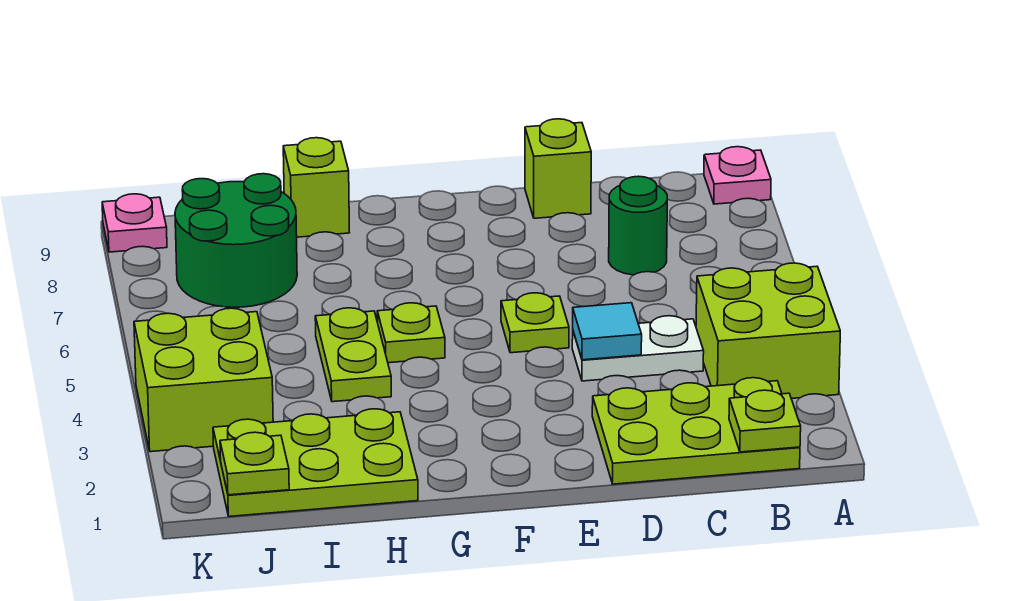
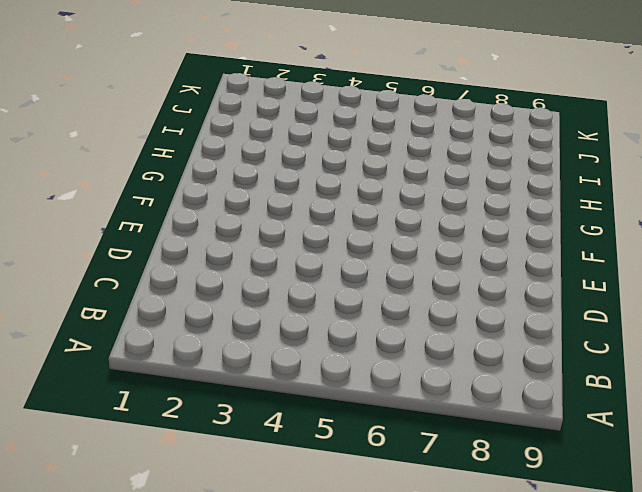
none -> lime 2x2 brick [696,263,840,399]
none -> pink 1x1 plate [704,147,771,204]
none -> lime 2x3 plate [592,378,800,484]

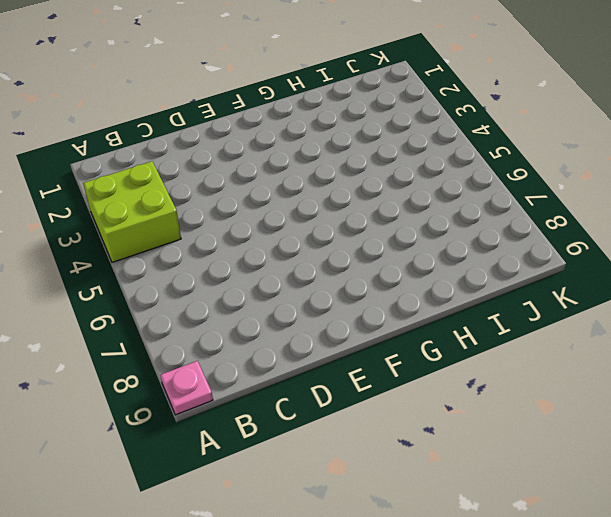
none -> lime 2x3 plate [592,378,800,484]
none -> white 1x2 plate [572,316,704,381]
none -> green 1x1 round brick [609,176,667,275]

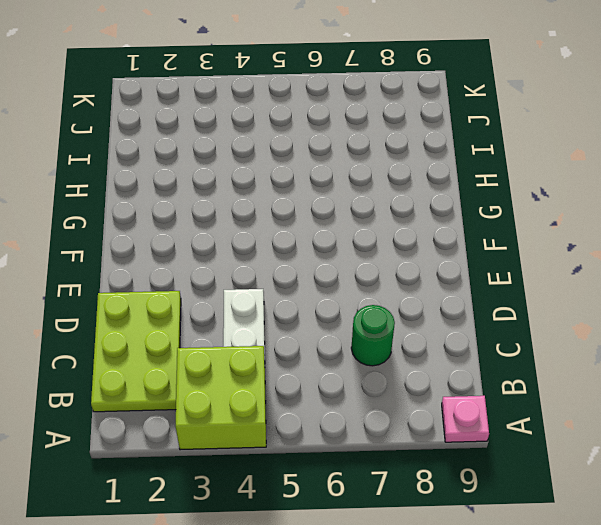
none -> lime 1x1 brick [525,119,591,218]
none -> lime 1x1 plate [501,293,569,353]
none -> lime 1x1 plate [377,303,445,363]

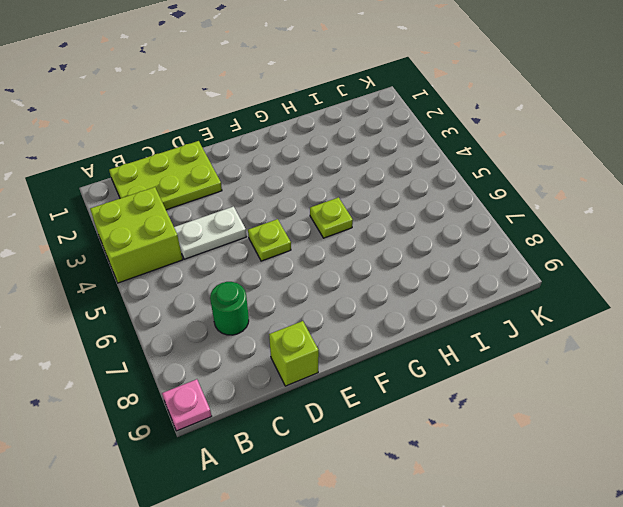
none -> lime 2x3 plate [213,409,418,516]
none -> lime 1x2 plate [315,308,391,402]
none -> lime 1x1 brick [283,138,350,237]

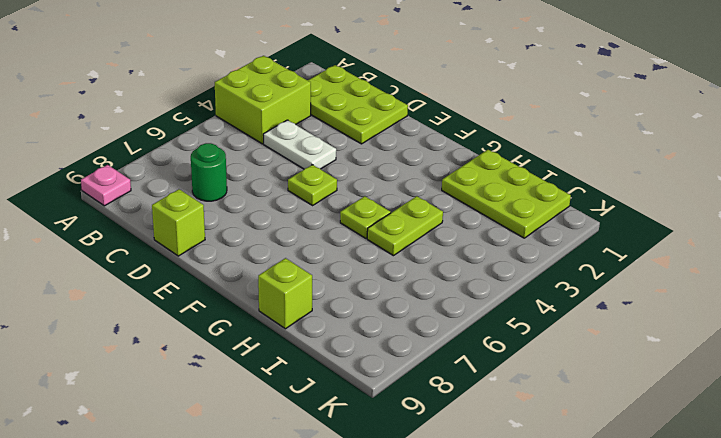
none -> green 2x2 round brick [175,174,297,307]
none -> lime 2x2 brick [134,308,273,452]
none -> pink 1x1 plate [102,194,167,252]

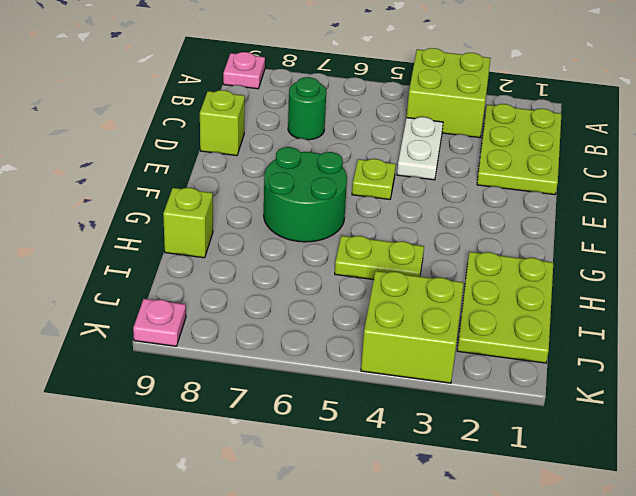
green 2x2 round brick [264,147,347,242] -> green 2x2 round brick moved to [175,174,297,307]
none -> lime 1x1 plate [377,303,445,363]
none -> lime 1x1 plate [729,390,801,452]
none -> cyan 1x1 tile [573,303,642,360]

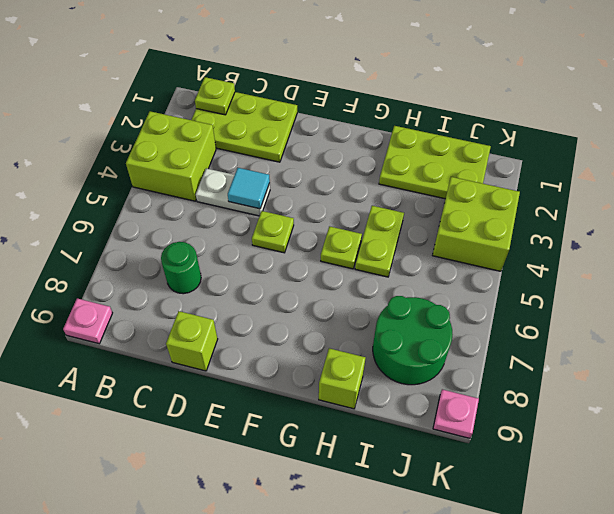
none -> lime 1x1 plate [220,432,289,495]

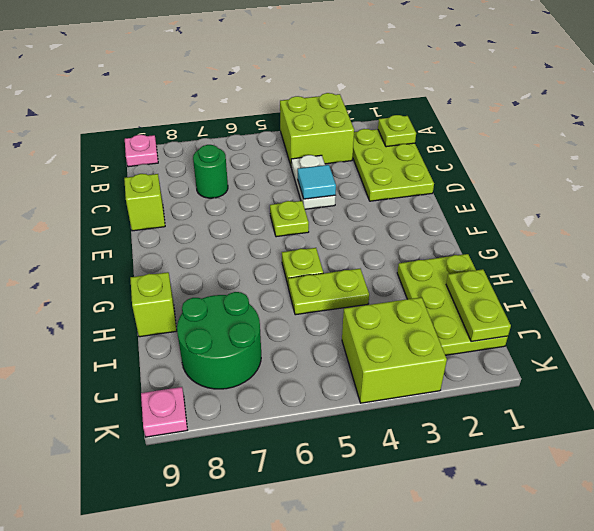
lime 1x2 plate [446,269,511,341] -> lime 1x1 plate [220,432,289,495]

